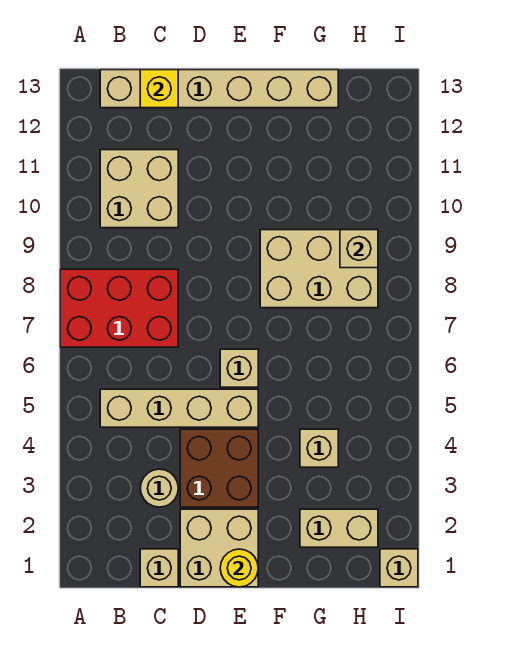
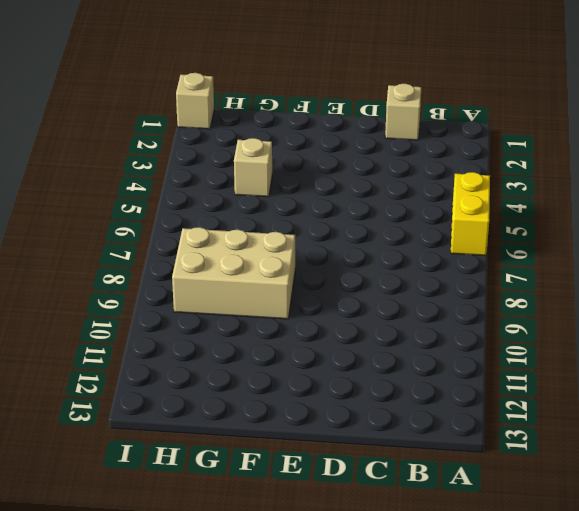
yellow 1x2 brick [451,172,490,255] -> none
none -> red 2x3 brick [60,269,178,347]
none -> tan 1x4 brick [100,389,258,427]
none -> tan 2x2 brick [100,150,178,228]

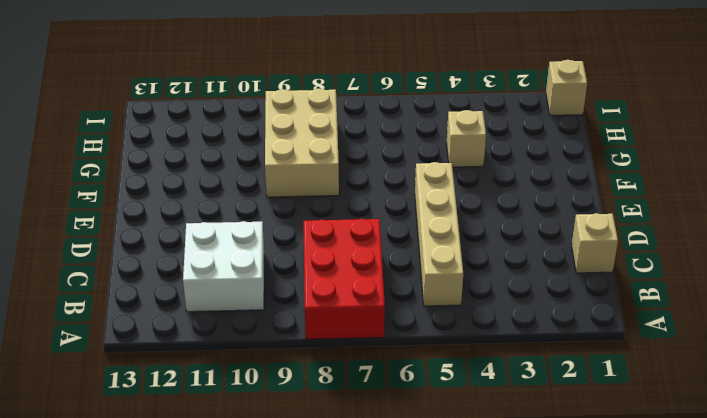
white 2x2 brick [183,221,264,312] -> tan 2x2 brick [100,150,178,228]
none -> tan 1x6 brick [100,70,338,108]
none -> tan 1x1 round brick [140,469,178,507]
none -> tan 2x2 brick [180,509,258,587]

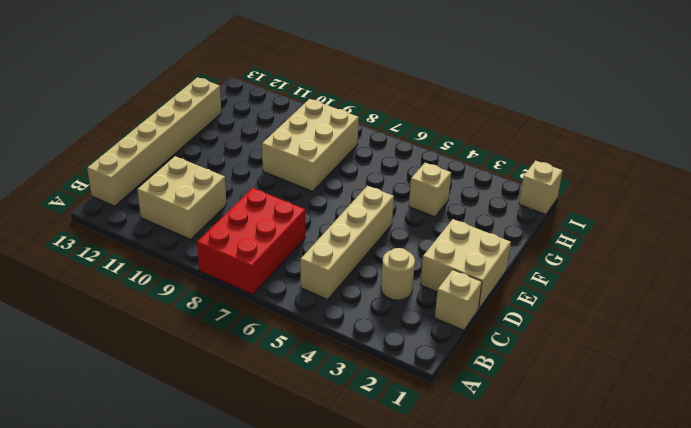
none -> brown 2x2 brick [180,429,258,507]
none -> tan 1x1 brick [220,349,258,387]
none -> tan 1x2 brick [300,509,378,547]

